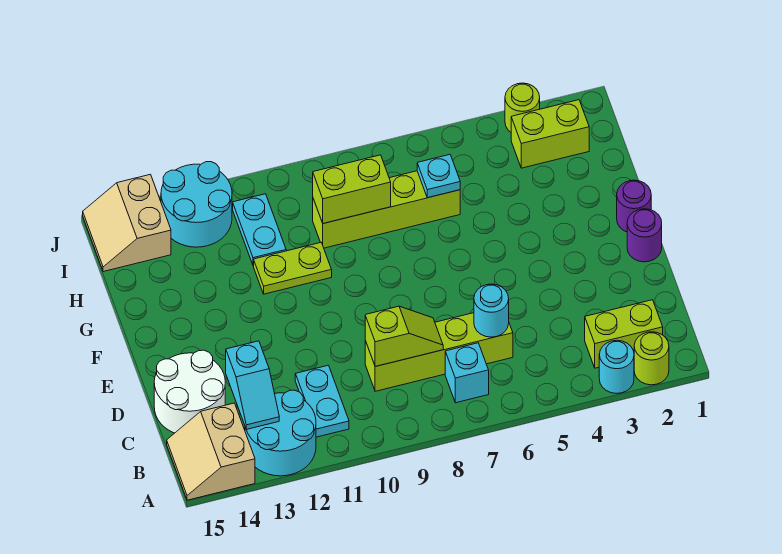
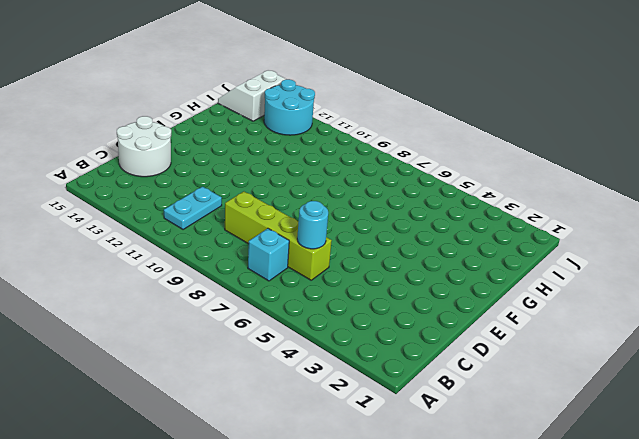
white 2x2 slope [218,71,286,121] -> tan 2x2 slope [83,174,171,272]
none -> lime 1x1 round brick [634,332,669,385]
none -> cyan 1x1 round brick [599,340,634,393]
none -> cyan 2x2 round brick [245,390,316,476]

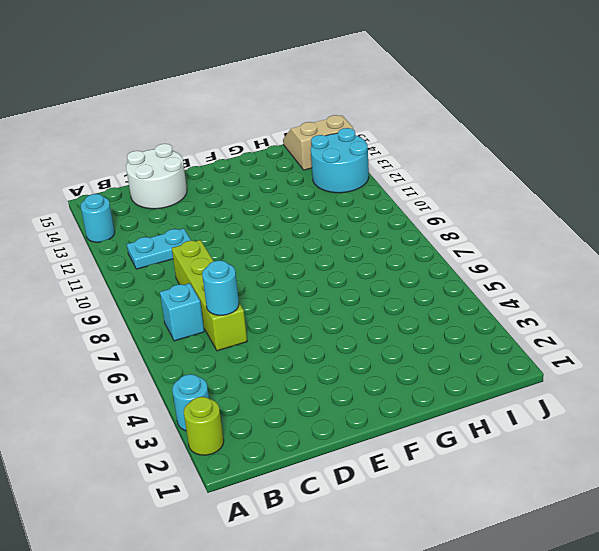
cyan 1x1 round brick [81,194,115,242] -> cyan 2x2 round brick [245,390,316,476]
none -> tan 2x2 slope [167,403,255,500]
none -> lime 1x2 brick [585,300,663,368]
none -> purple 1x1 round brick [627,209,662,262]

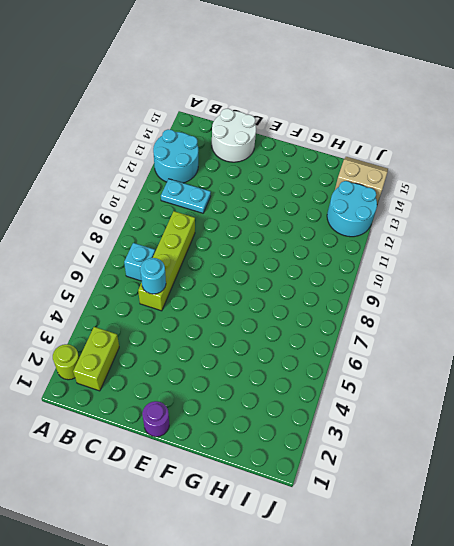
none -> cyan 1x1 round brick [599,340,634,393]
none -> tan 2x2 slope [167,403,255,500]
none -> purple 1x1 round brick [617,180,651,232]

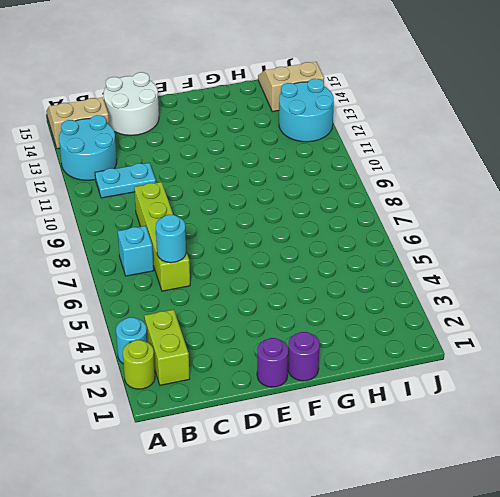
none -> lime 1x2 plate [254,242,332,294]
none -> lime 1x4 brick [313,171,460,248]
none -> cyan 1x2 plate [233,194,286,266]

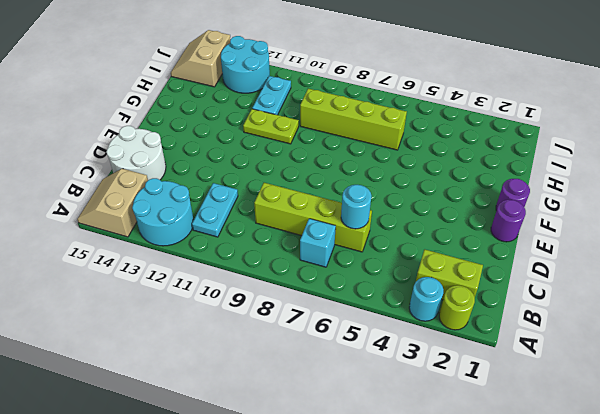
none -> lime 1x2 brick [511,100,589,168]
none -> lime 1x1 round brick [505,83,540,132]
none -> cyan 1x2 slope [226,341,279,430]

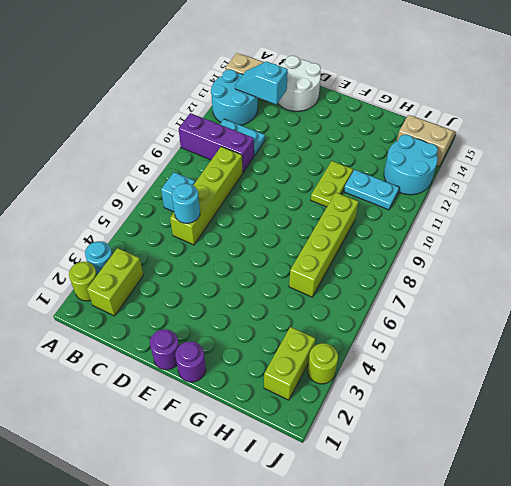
purple 1x3 brick [179,113,254,172] -> none
none -> lime 1x2 slope [365,306,443,367]
none -> cyan 1x1 plate [417,155,460,198]
none -> lime 1x2 brick [313,155,391,223]

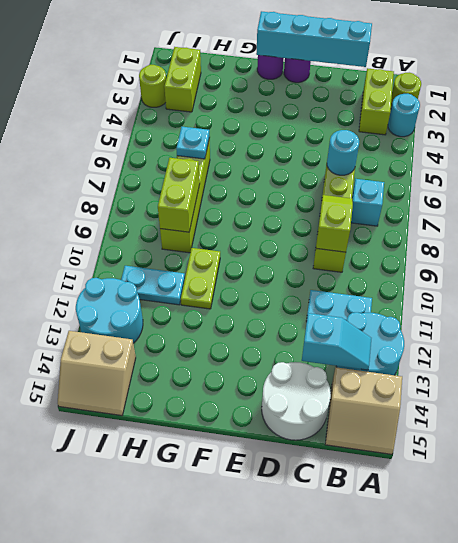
cyan 1x4 brick [256,11,372,67] -> none

